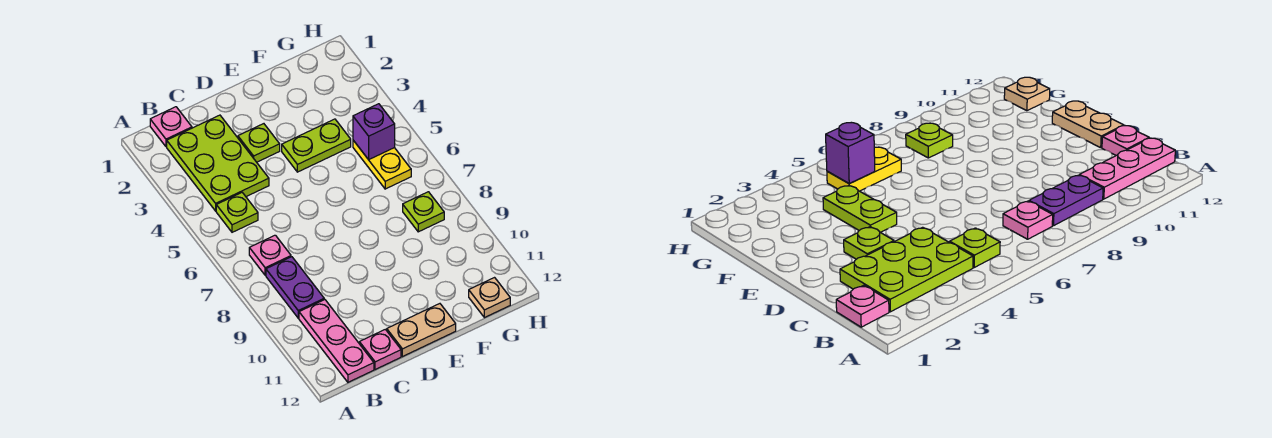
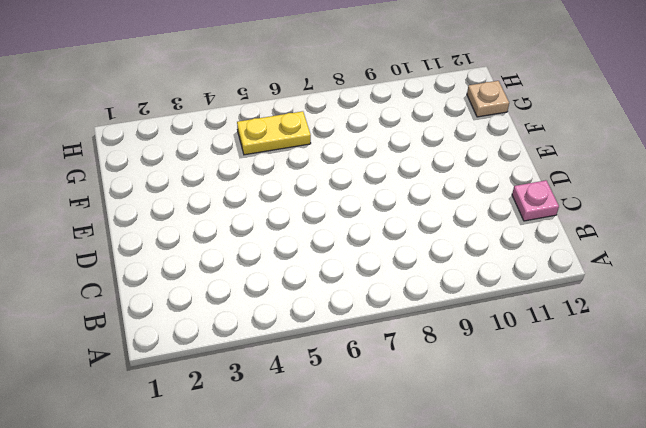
none -> pink 1x1 plate [150,107,192,147]
none -> lime 2x3 plate [167,115,269,211]
none -> lime 1x1 plate [216,193,258,232]

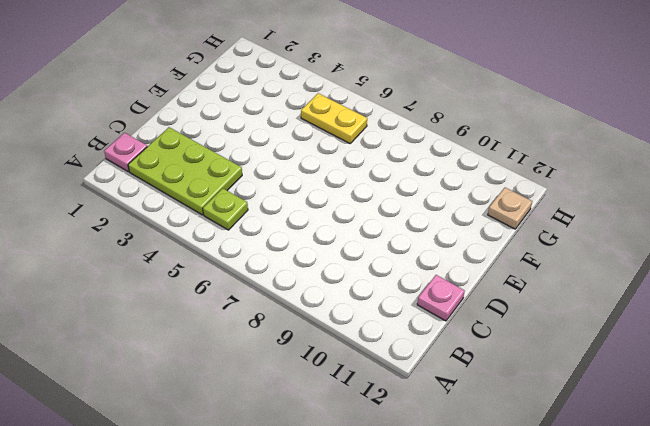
none -> pink 1x1 plate [249,235,291,275]
none -> purple 1x2 plate [266,257,324,318]
none -> pink 1x3 plate [299,299,374,382]

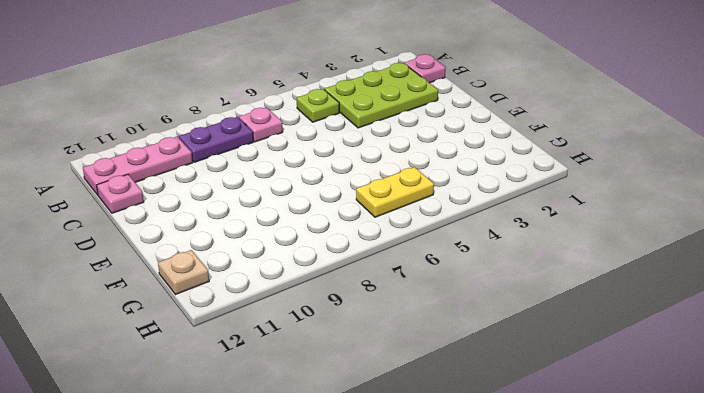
none -> lime 1x1 plate [238,124,280,162]
none -> tan 1x2 plate [387,304,456,357]
none -> lime 1x2 plate [282,119,351,172]

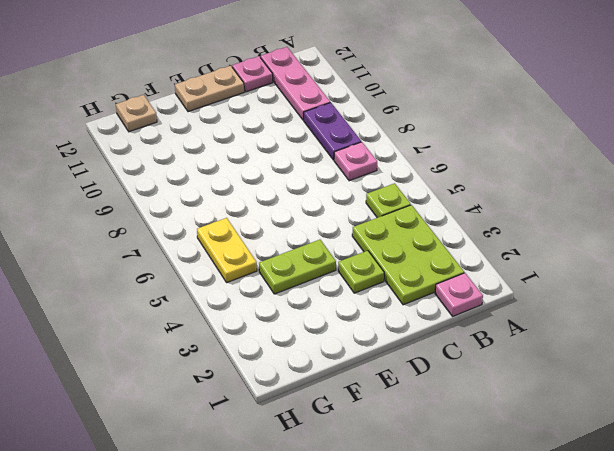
none -> lime 1x1 plate [403,192,444,232]
none -> purple 1x1 brick [353,104,395,160]

